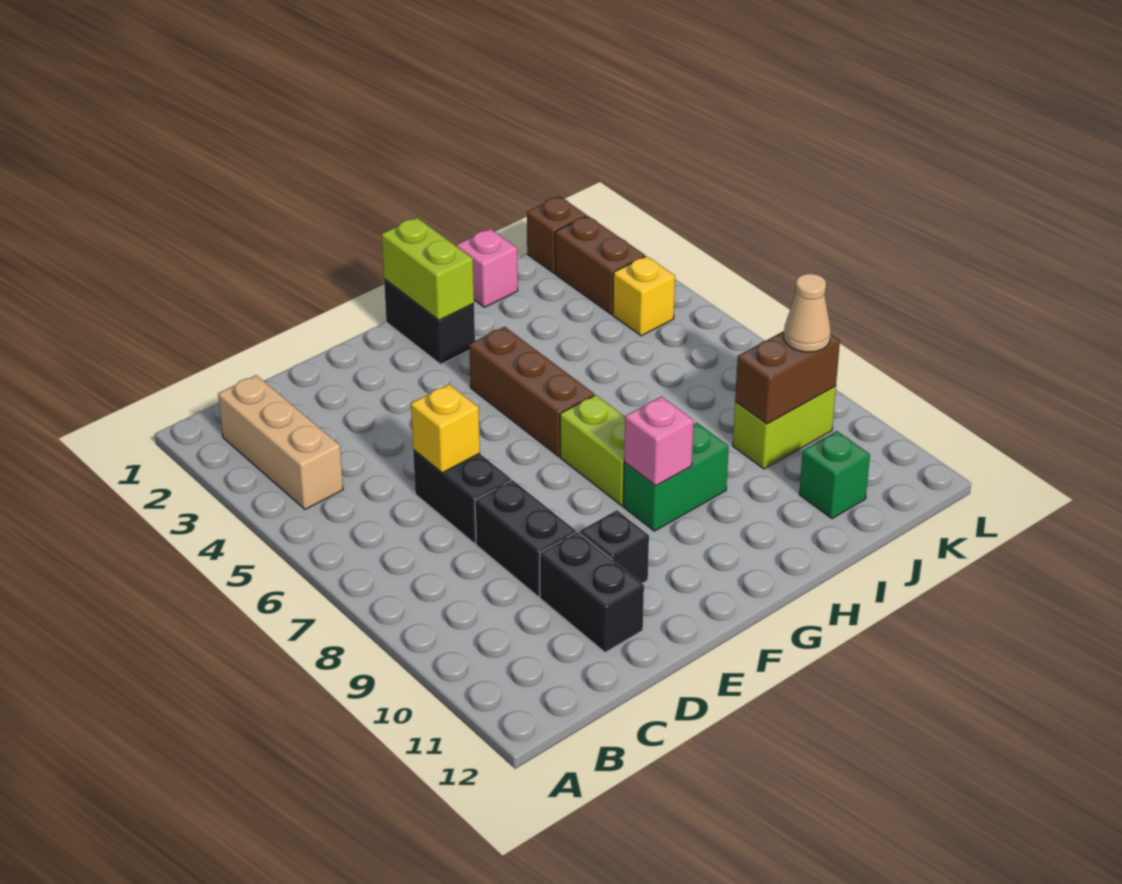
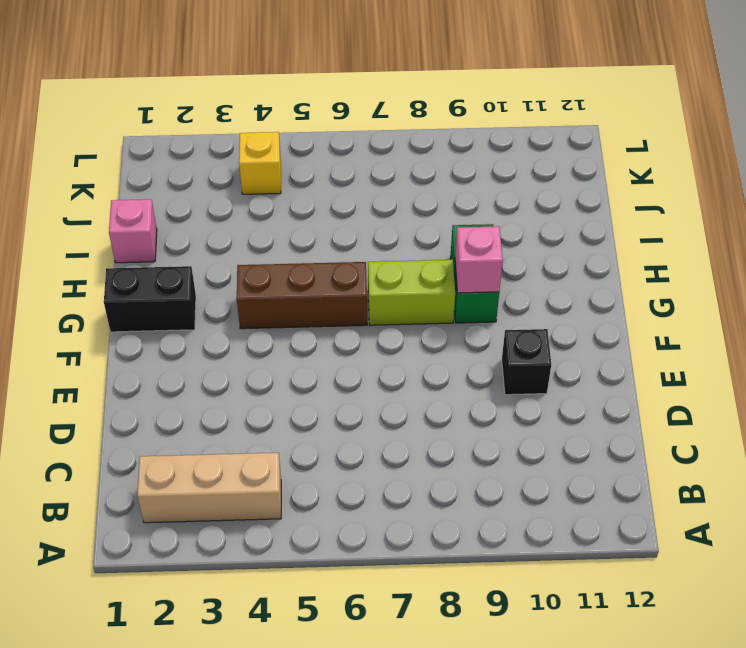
none -> black 1x2 brick [413,450,511,544]
none -> black 1x2 brick [475,480,576,597]
none -> black 1x2 brick [540,532,644,652]

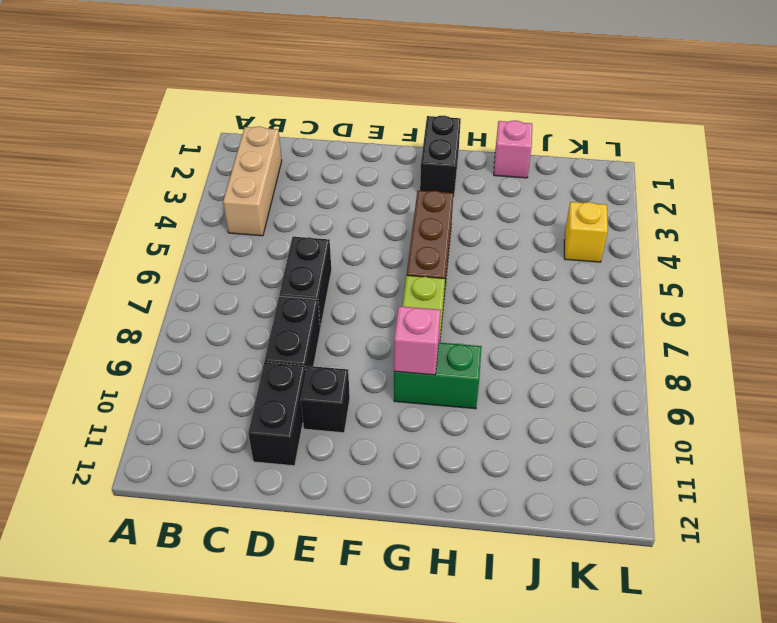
none -> lime 1x2 brick [733,386,836,469]
none -> green 1x1 brick [799,431,870,519]
none -> brown 1x1 brick [527,196,586,273]

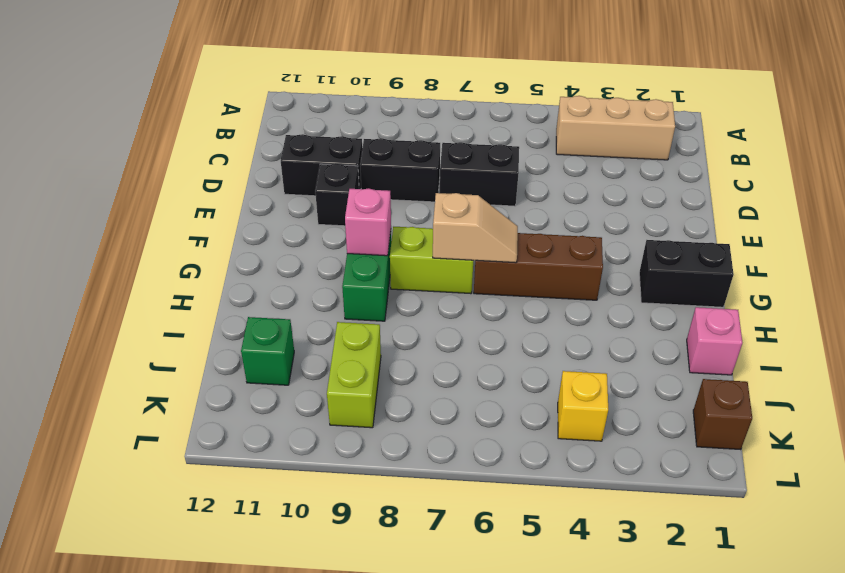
tan 1x2 slope [433,193,518,263] -> none
none -> brown 1x2 brick [555,216,645,315]
none -> yellow 1x1 brick [411,384,480,473]
none -> lime 1x2 brick [382,218,474,320]

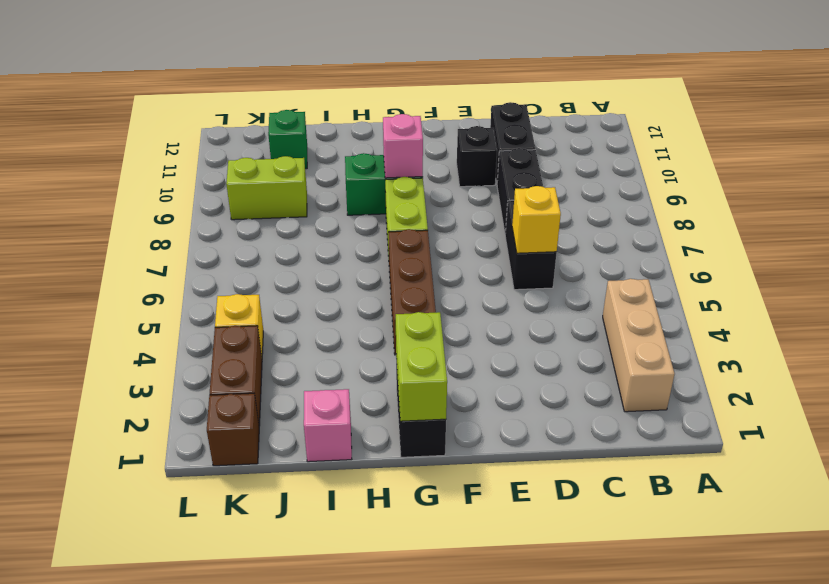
none -> brown 1x2 brick [735,331,840,424]
none -> tan 1x1 cone [784,274,831,352]

